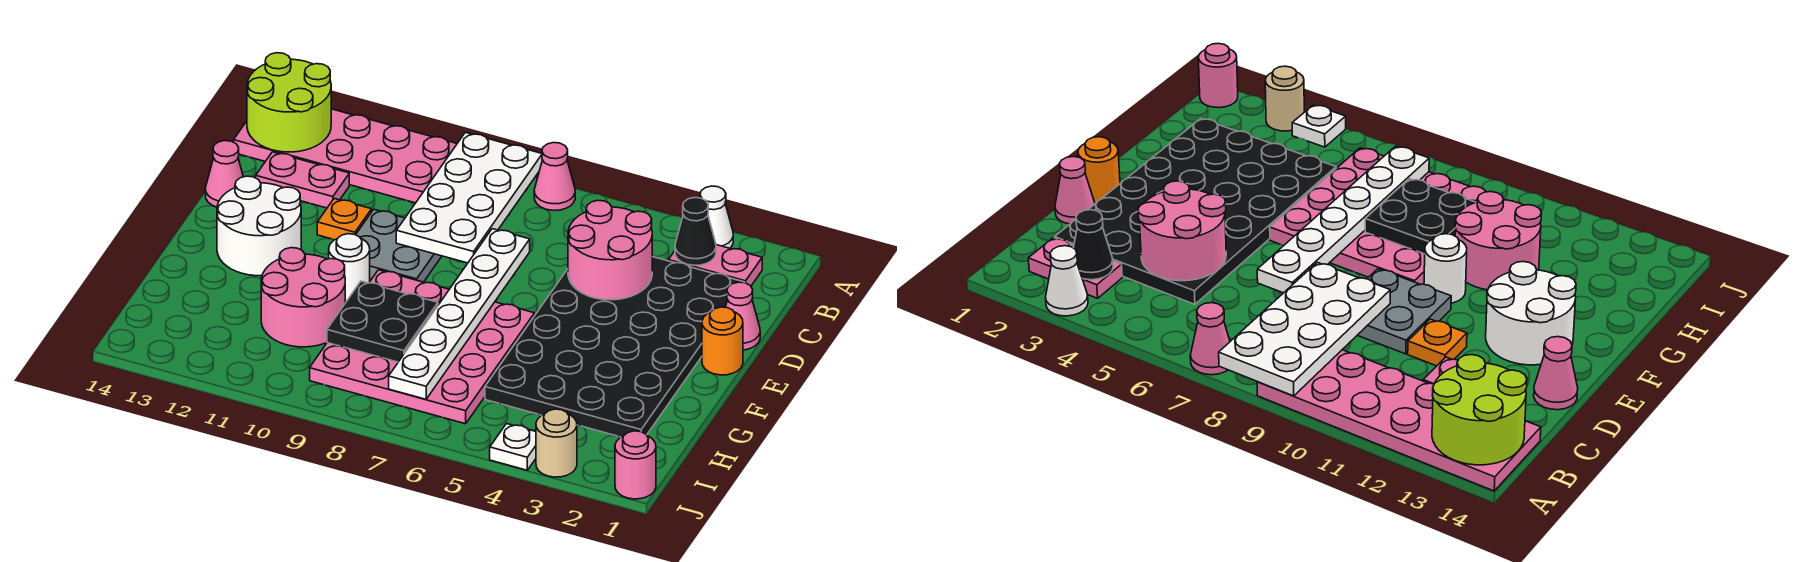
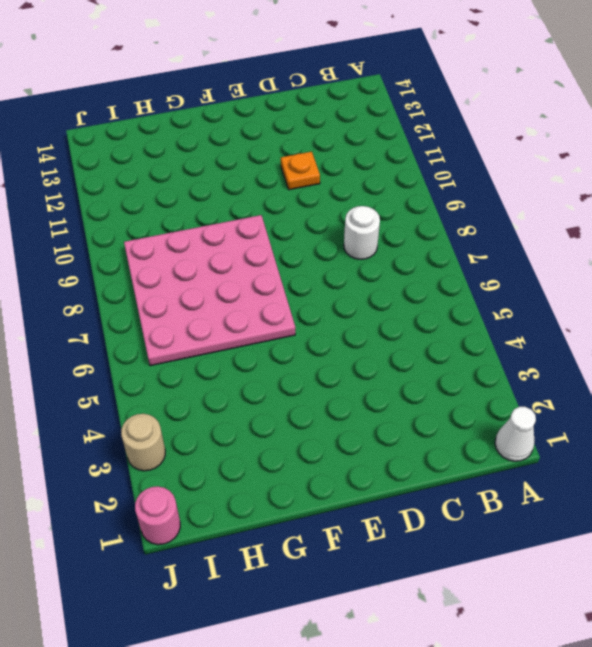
white 1x1 cone [495,407,536,461] -> white 1x1 cone moved to [700,186,733,248]
white 1x1 round brick [344,206,380,259] -> white 1x1 round brick moved to [329,234,370,302]
none -> pink 1x1 cone [534,143,575,210]
none -> pink 2x6 plate [234,109,457,203]
none -> pink 1x2 plate [668,245,762,286]

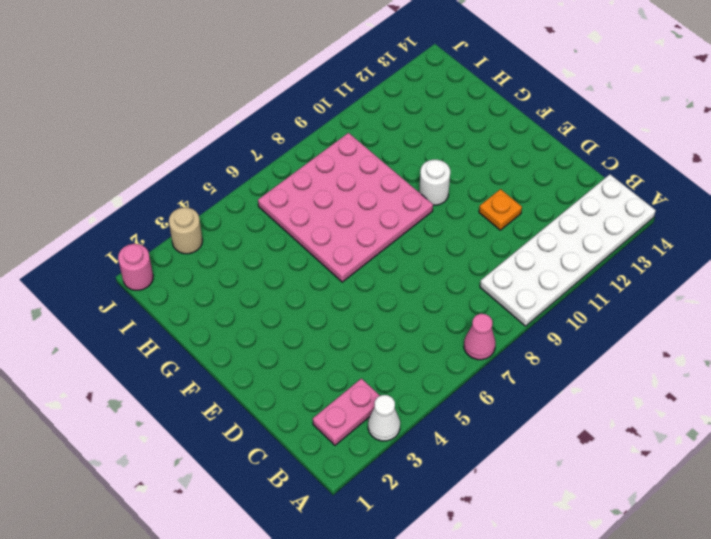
white 2x6 plate [480,174,656,326] -> pink 2x6 plate [234,109,457,203]
none -> black 4x6 plate [485,257,745,437]
none -> pink 1x2 plate [256,152,349,208]
none -> pink 1x1 cone [726,282,760,350]

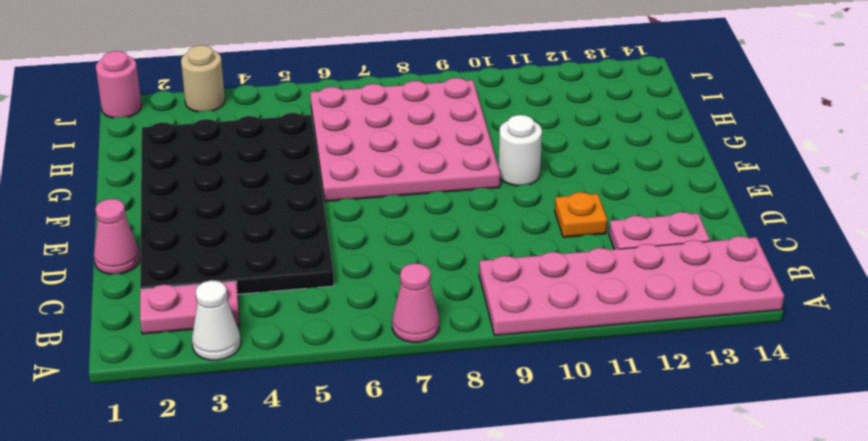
none -> grey 2x2 plate [356,209,442,282]
none -> pink 1x1 cone [205,141,243,207]
none -> orange 1x1 round brick [702,307,743,375]

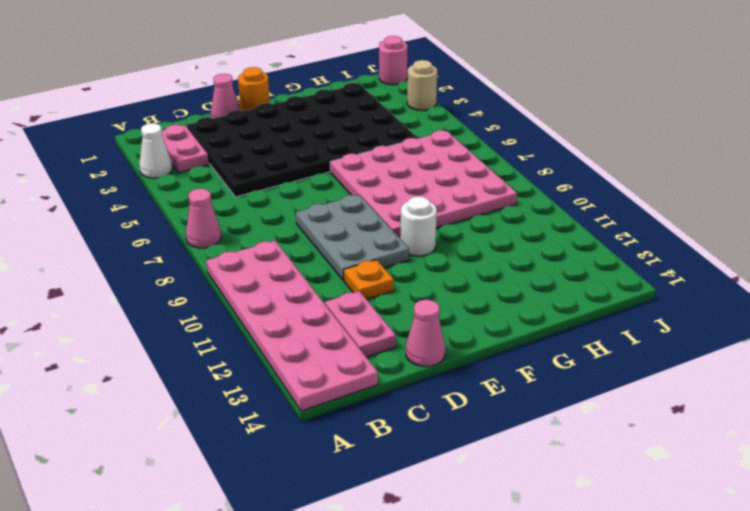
grey 2x3 plate [296,195,409,280] -> grey 2x2 plate [356,209,442,282]
none -> white 2x2 round brick [217,176,301,276]
none -> pink 2x2 round brick [261,248,345,347]
none -> white 1x1 plate [490,424,536,470]

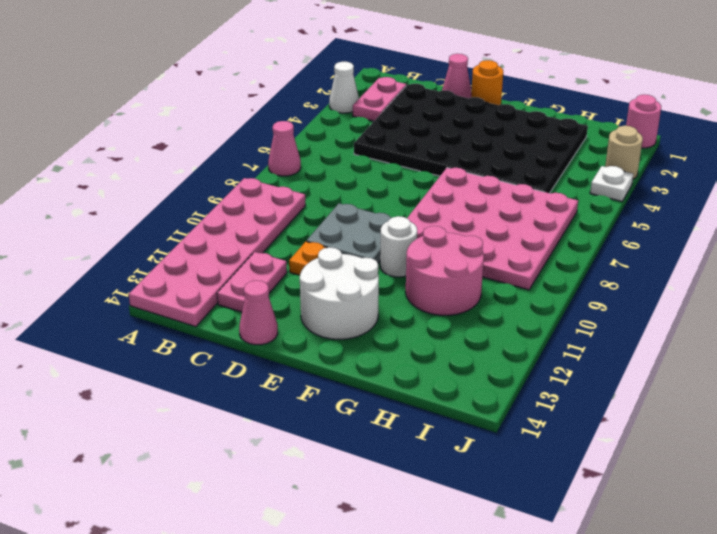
none -> white 2x4 plate [396,132,542,263]
none -> lime 2x2 round brick [247,53,331,152]
none -> black 1x1 cone [675,197,716,265]

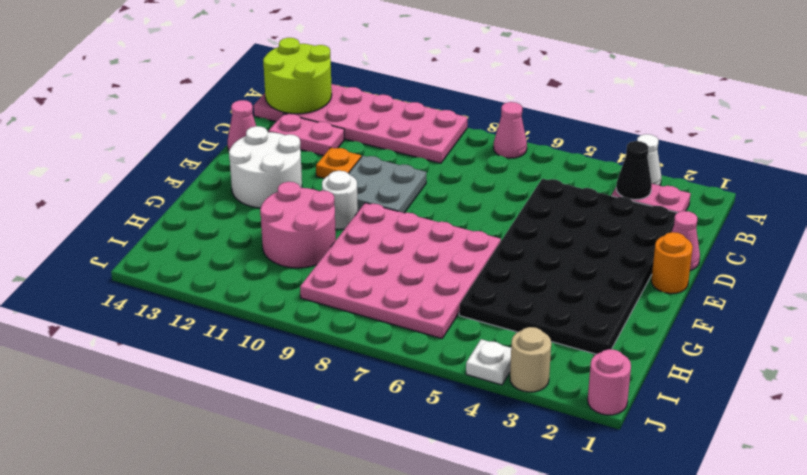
none -> white 2x4 plate [396,132,542,263]
none -> pink 2x2 round brick [568,200,652,300]
none -> white 1x6 plate [389,229,530,399]

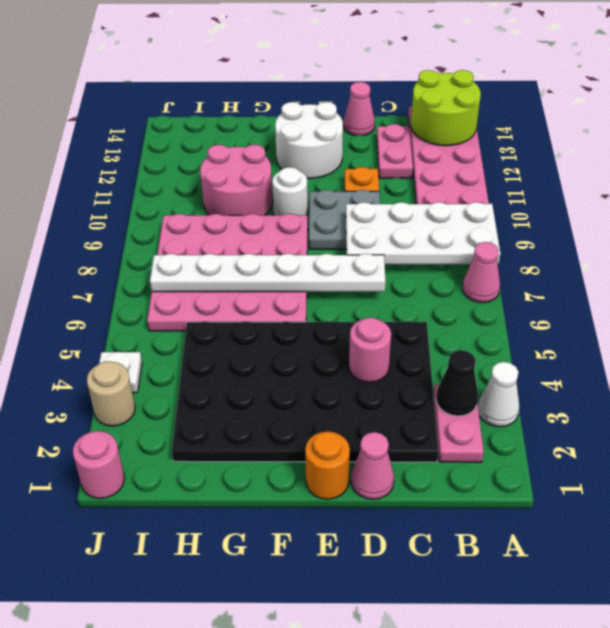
pink 1x1 round brick [349,318,391,382] -> pink 2x2 round brick [568,200,652,300]
none -> black 2x2 plate [327,281,438,362]

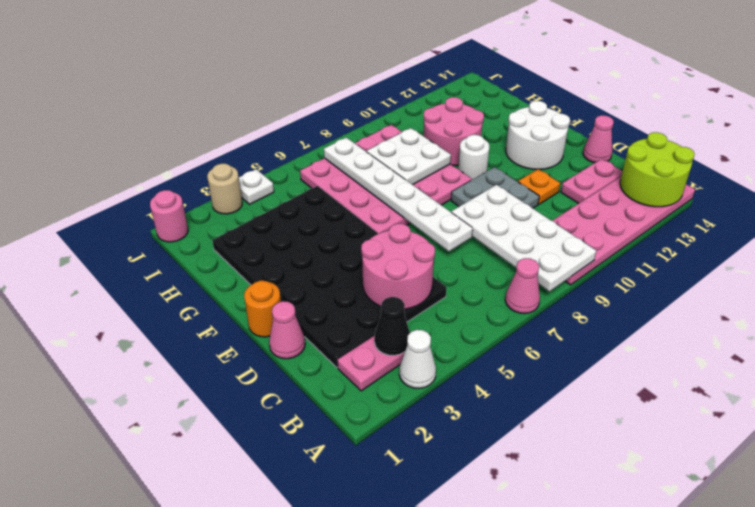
white 2x2 plate [367,128,451,185] -> black 2x2 plate [327,281,438,362]

